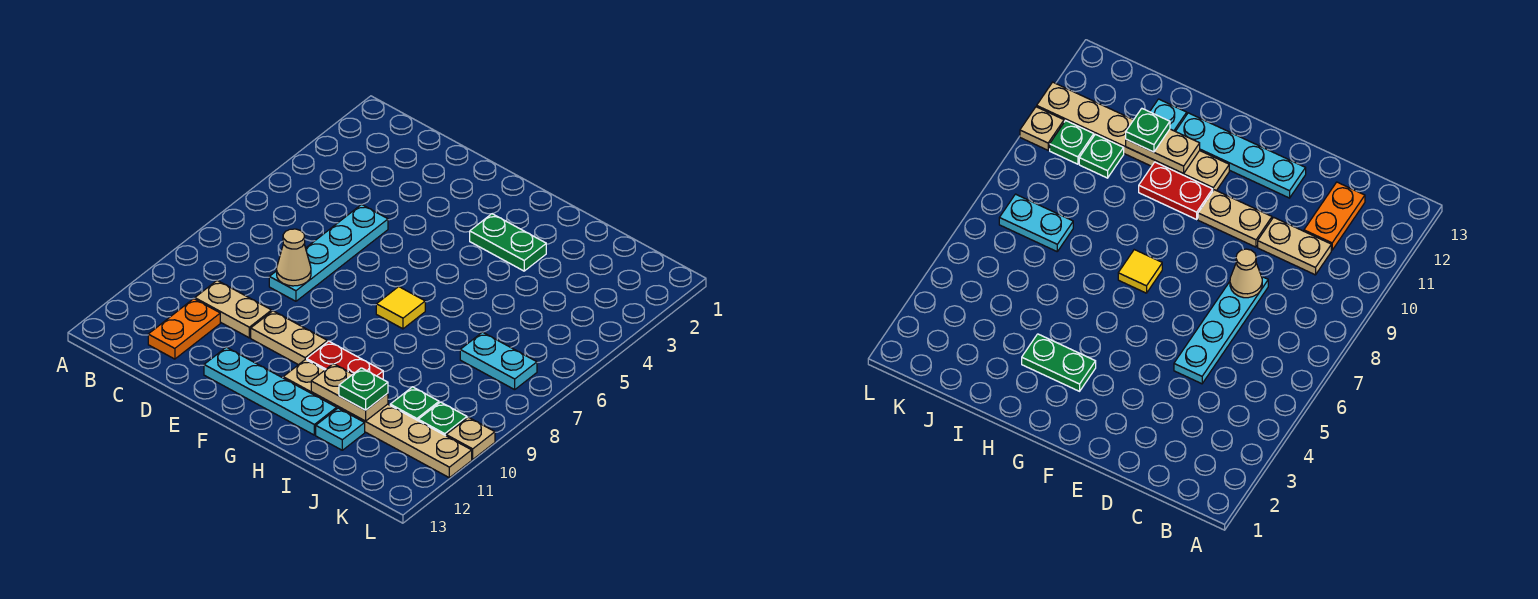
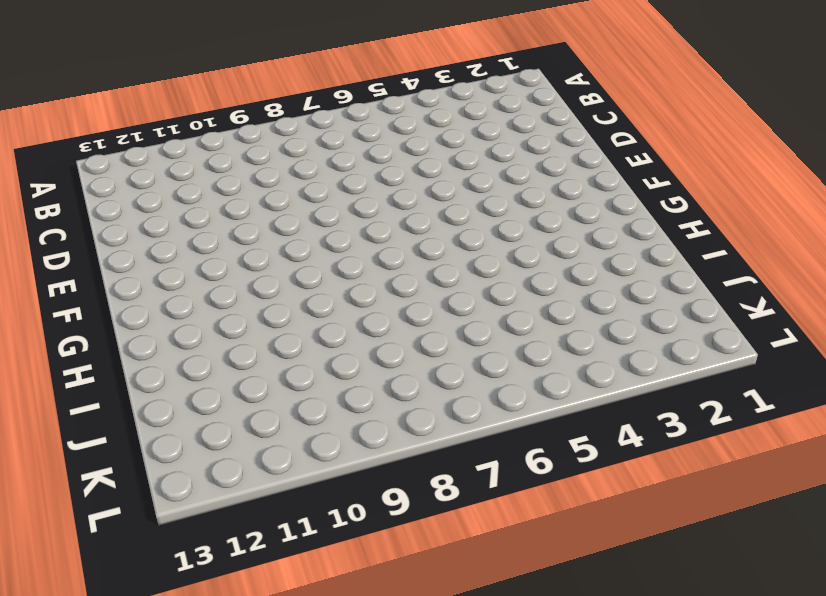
none -> tan 1x2 plate [195,280,272,338]
none -> orange 1x2 plate [148,299,220,359]
none -> cyan 1x4 plate [269,204,388,301]

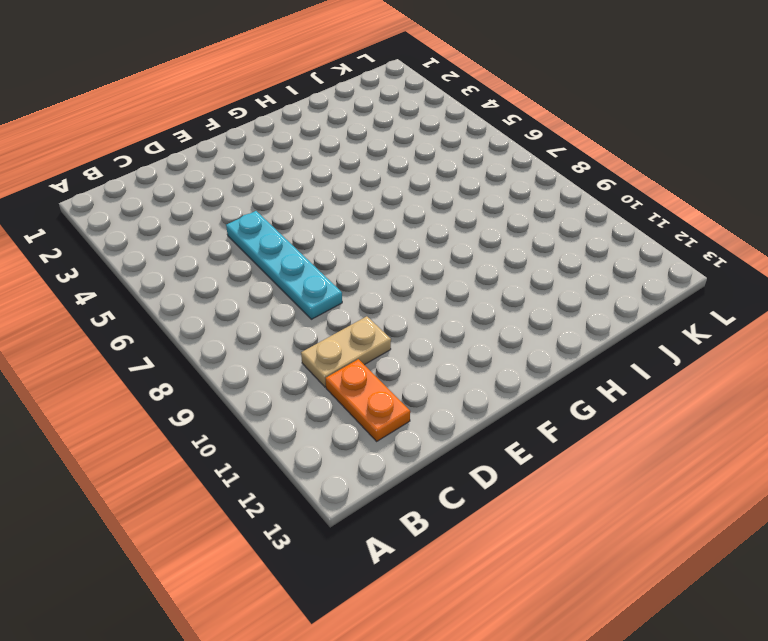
none -> tan 1x2 plate [251,311,327,365]
none -> cyan 1x4 plate [204,347,337,435]
none -> green 1x2 plate [470,214,546,271]

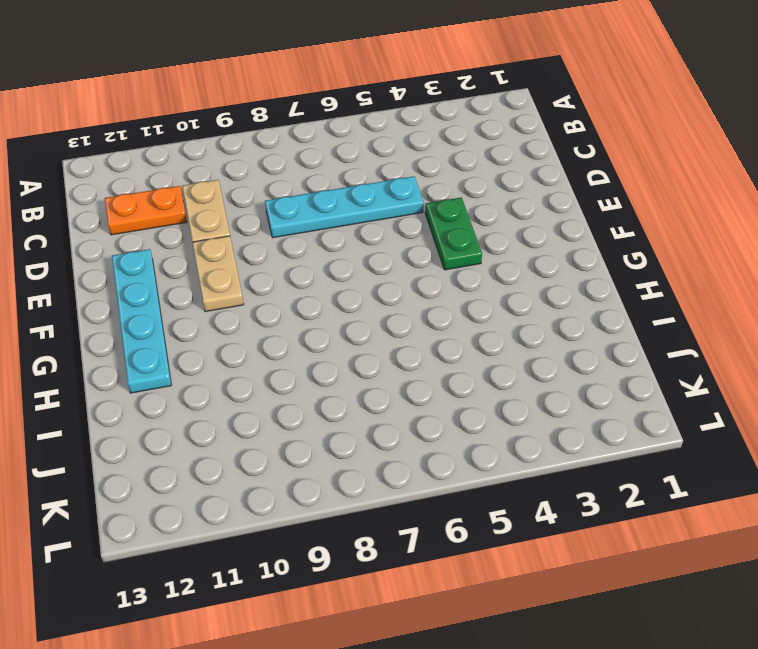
green 1x2 plate [425,197,482,270] -> green 1x2 plate moved to [470,214,546,271]
none -> yellow 1x1 tile [376,287,425,329]
none -> red 1x2 plate [307,341,383,379]
none -> tan 1x6 plate [283,359,472,478]

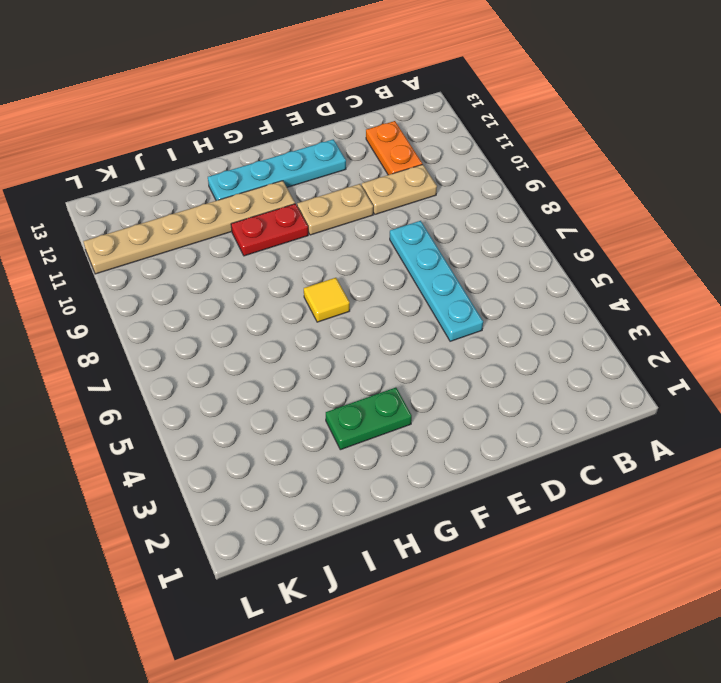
none -> cyan 1x1 plate [316,408,365,450]
none -> cyan 1x2 plate [460,332,537,390]
none -> green 1x1 plate [390,387,439,420]

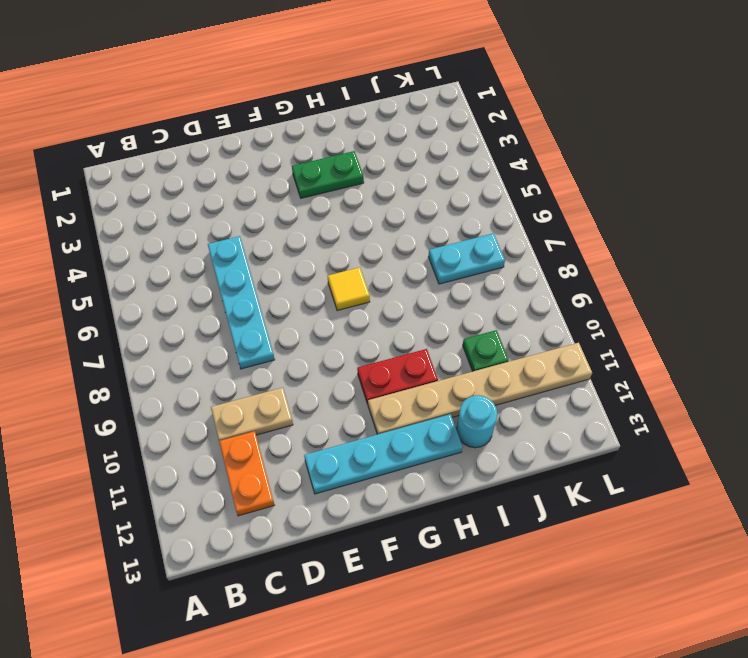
cyan 1x1 round brick [456,395,497,448] -> cyan 1x1 plate [316,408,365,450]
none -> tan 1x2 plate [251,311,327,365]
none -> green 1x1 plate [418,402,467,436]
none -> tan 1x1 plate [446,417,495,459]

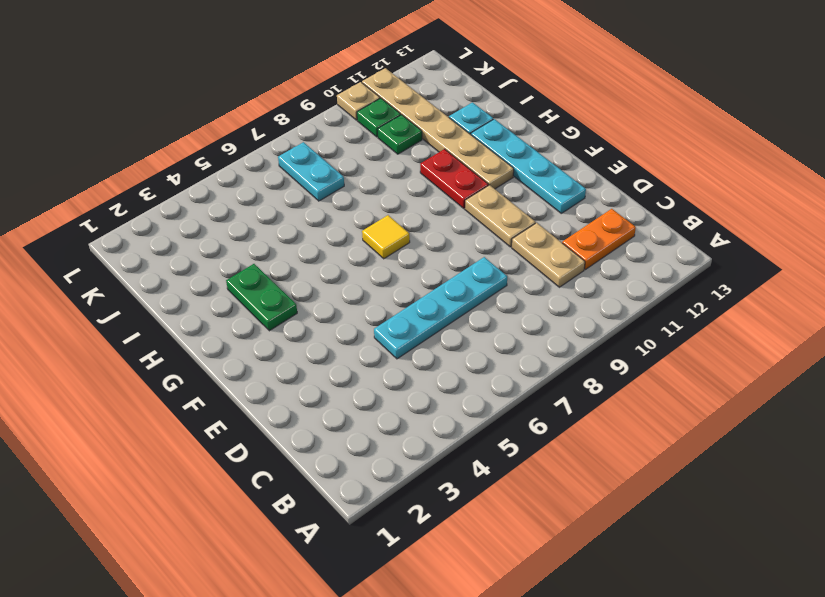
none -> tan 1x1 cone [277,229,311,286]
none -> tan 1x2 plate [311,364,388,421]
none -> green 1x1 plate [339,368,388,410]

